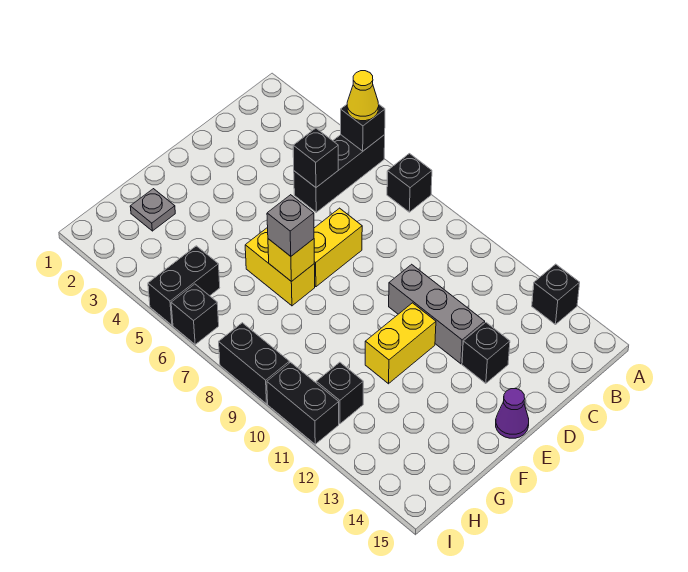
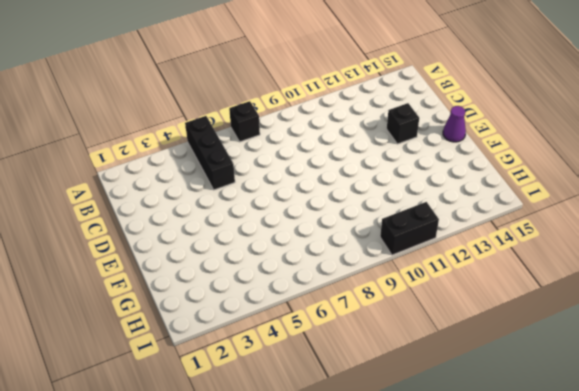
none -> black 1x1 brick [532,264,580,324]
none -> yellow 1x2 brick [314,208,362,287]
none -> grey 1x3 brick [389,264,485,364]

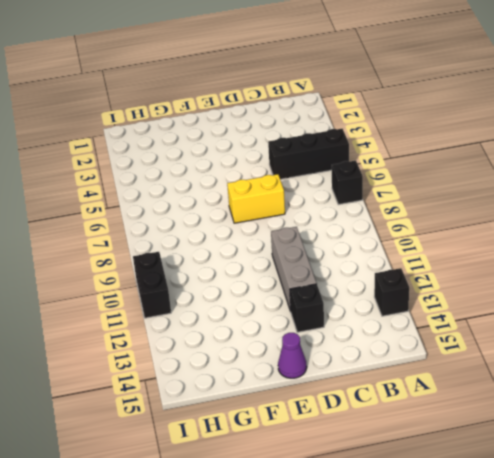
none -> yellow 1x2 brick [365,303,436,384]
none -> yellow 1x2 brick [245,227,315,306]
none -> grey 1x1 plate [130,189,175,231]

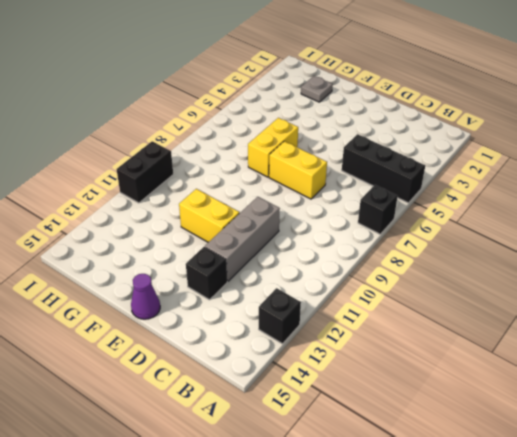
none -> black 1x2 brick [148,246,220,325]
none -> black 1x1 brick [316,362,363,424]
none -> black 1x1 brick [171,284,219,344]

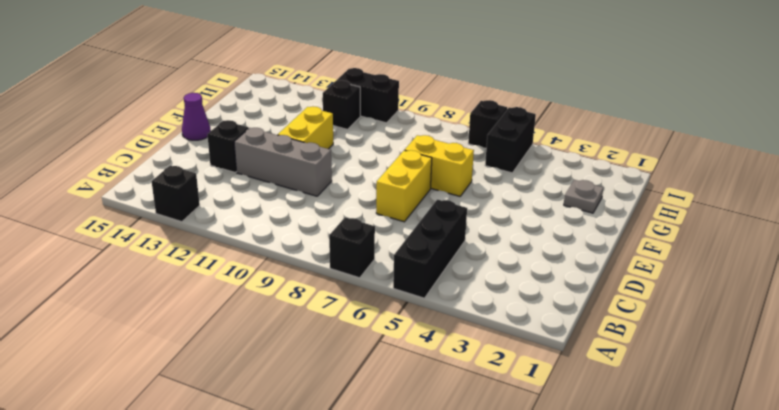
none -> black 1x2 brick [219,323,289,404]
none -> black 1x1 brick [341,104,385,151]
none -> black 1x1 brick [293,128,338,187]

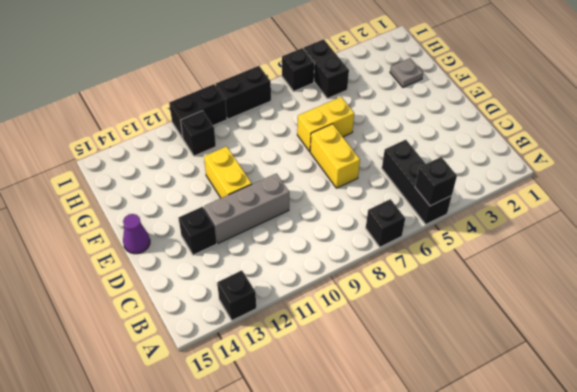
none -> black 1x1 brick [293,128,338,187]
none -> yellow 1x1 brick [268,239,314,282]
none -> yellow 1x1 cone [347,71,379,121]

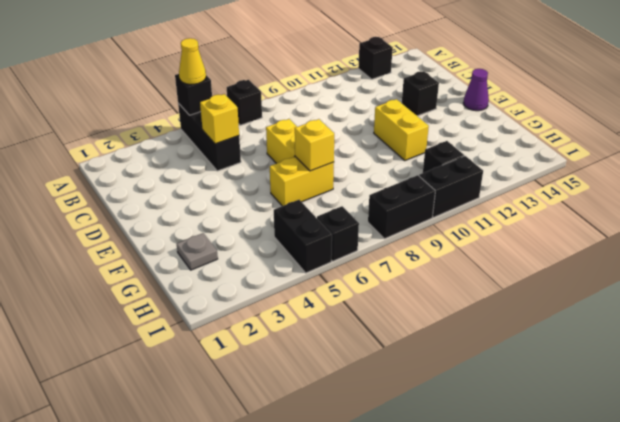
yellow 1x1 brick [200,94,239,144] -> black 1x1 brick [293,128,338,187]
none -> grey 1x3 brick [389,264,485,364]
none -> grey 1x1 brick [267,195,314,256]

